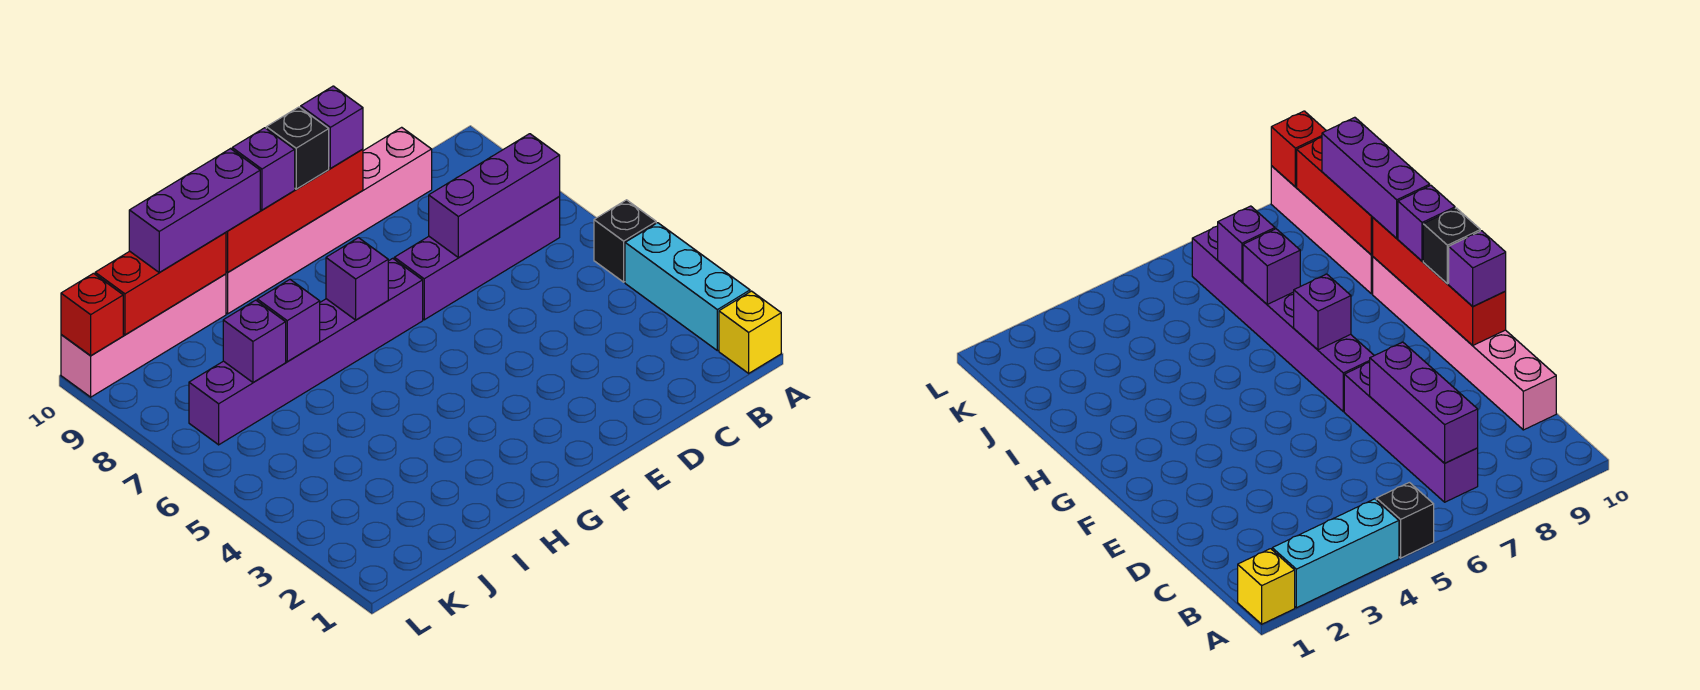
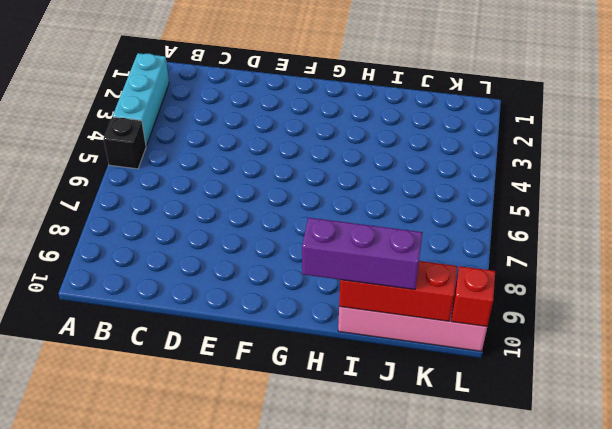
none -> yellow 1x1 brick [719,291,781,373]
none -> purple 1x4 brick [394,197,560,320]
none -> pink 1x6 brick [226,127,432,314]

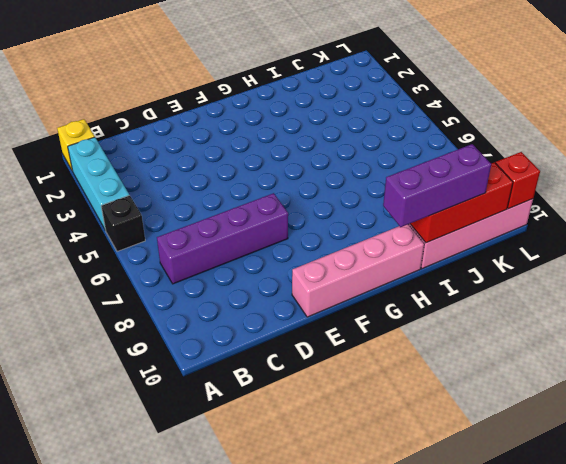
pink 1x4 brick [292,224,424,317] -> pink 1x6 brick [226,127,432,314]
none -> purple 1x6 brick [189,258,423,445]
none -> purple 1x3 brick [429,134,560,257]
none -> red 1x4 brick [226,149,363,272]

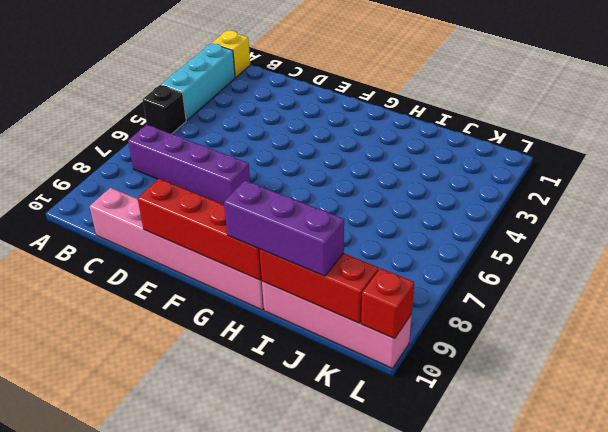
none -> purple 1x6 brick [189,258,423,445]
none -> purple 1x3 brick [429,134,560,257]
none -> purple 1x1 brick [326,238,388,320]

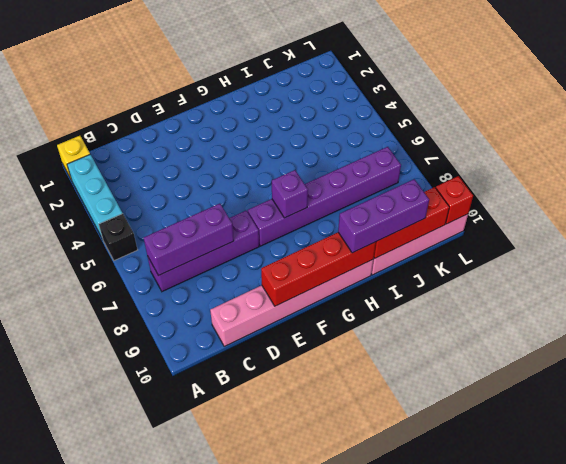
none -> purple 1x1 brick [257,280,320,361]
none -> purple 1x1 brick [223,300,286,382]
none -> purple 1x1 brick [301,86,363,168]

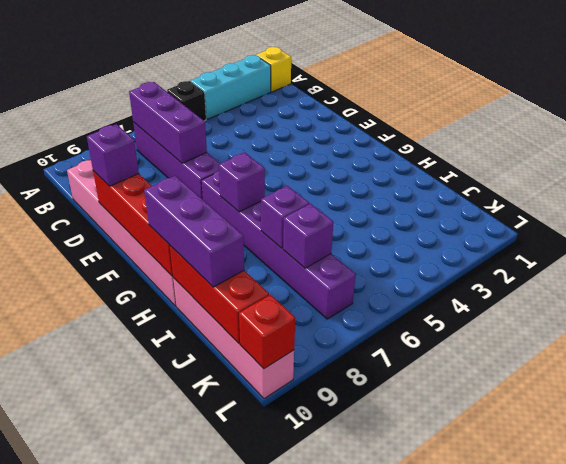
none -> black 1x1 brick [266,107,329,189]
none -> purple 1x1 brick [232,128,295,210]

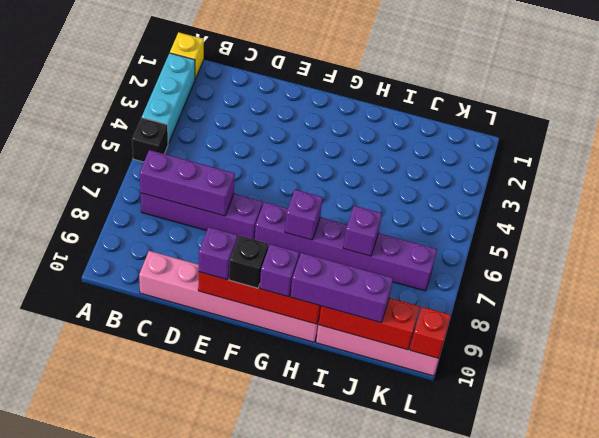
none -> purple 1x1 brick [223,300,286,382]

